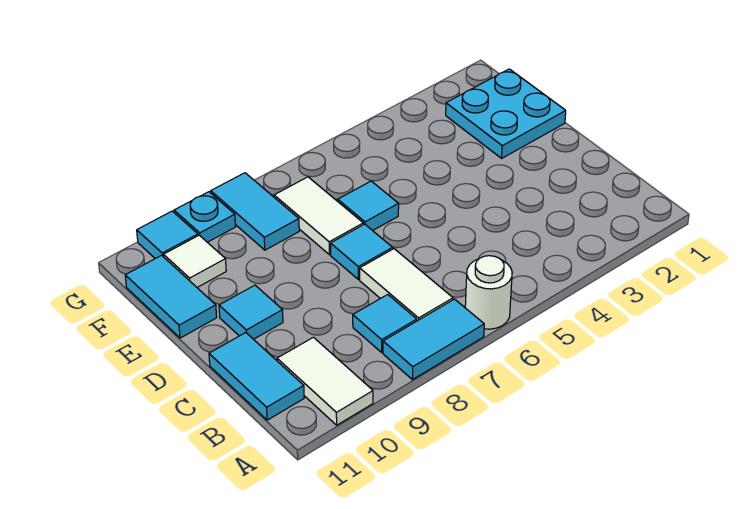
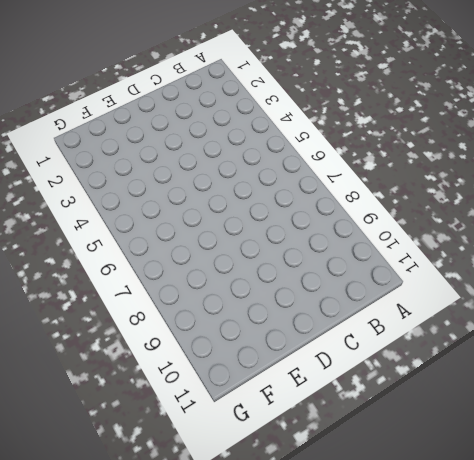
none -> white 1x1 round brick [465,256,512,329]
none -> cyan 1x2 tile [383,299,484,380]
none -> white 1x2 tile [277,337,373,425]

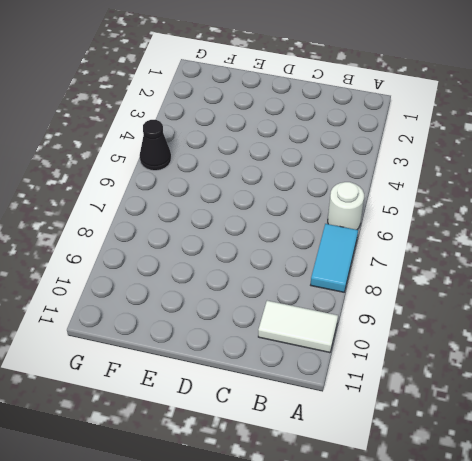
black 1x1 cone [140,120,171,171] -> none
none -> white 1x2 tile [360,249,453,321]
none -> cyan 1x1 tile [353,295,417,352]
none -> cyan 1x2 tile [209,333,304,420]

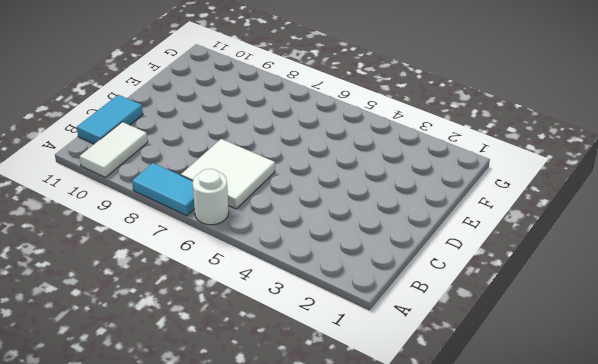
white 2x2 tile [181,139,275,209] -> white 1x2 tile [360,249,453,321]
none -> cyan 1x1 tile [353,295,417,352]
none -> cyan 1x1 tile [331,224,393,279]
none -> cyan 1x1 tile [219,285,283,339]

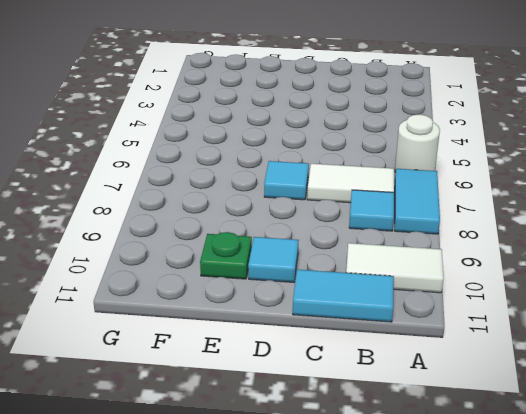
green 1x1 plate [200,232,252,279] -> none
none -> cyan 2x2 plate [446,69,566,158]
none -> cyan 1x1 tile [338,181,399,231]
none -> white 1x2 tile [274,177,363,255]

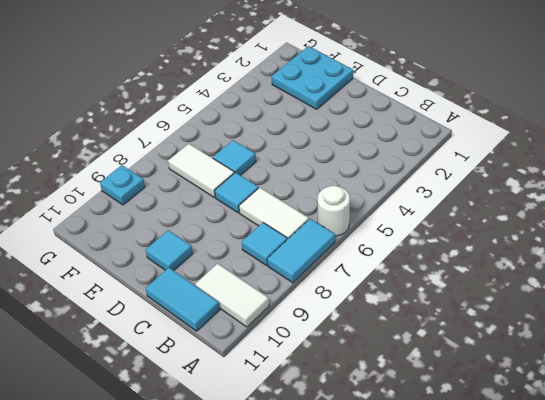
none -> cyan 1x2 tile [125,255,217,338]
none -> cyan 1x2 tile [211,173,299,250]
none -> white 1x1 tile [164,235,226,287]

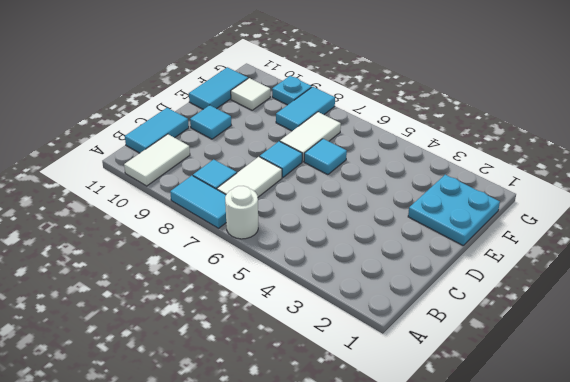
none -> cyan 1x1 tile [137,211,198,259]

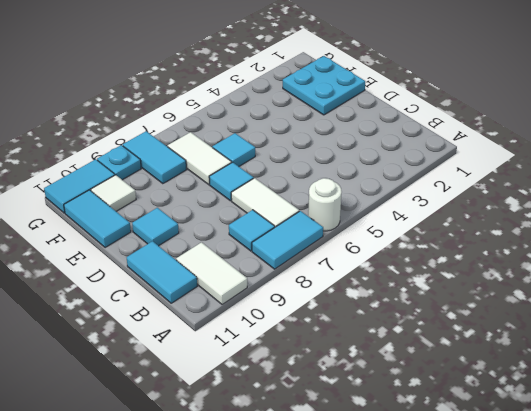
cyan 1x2 tile [44,159,115,213] -> cyan 1x1 tile [137,211,198,259]

